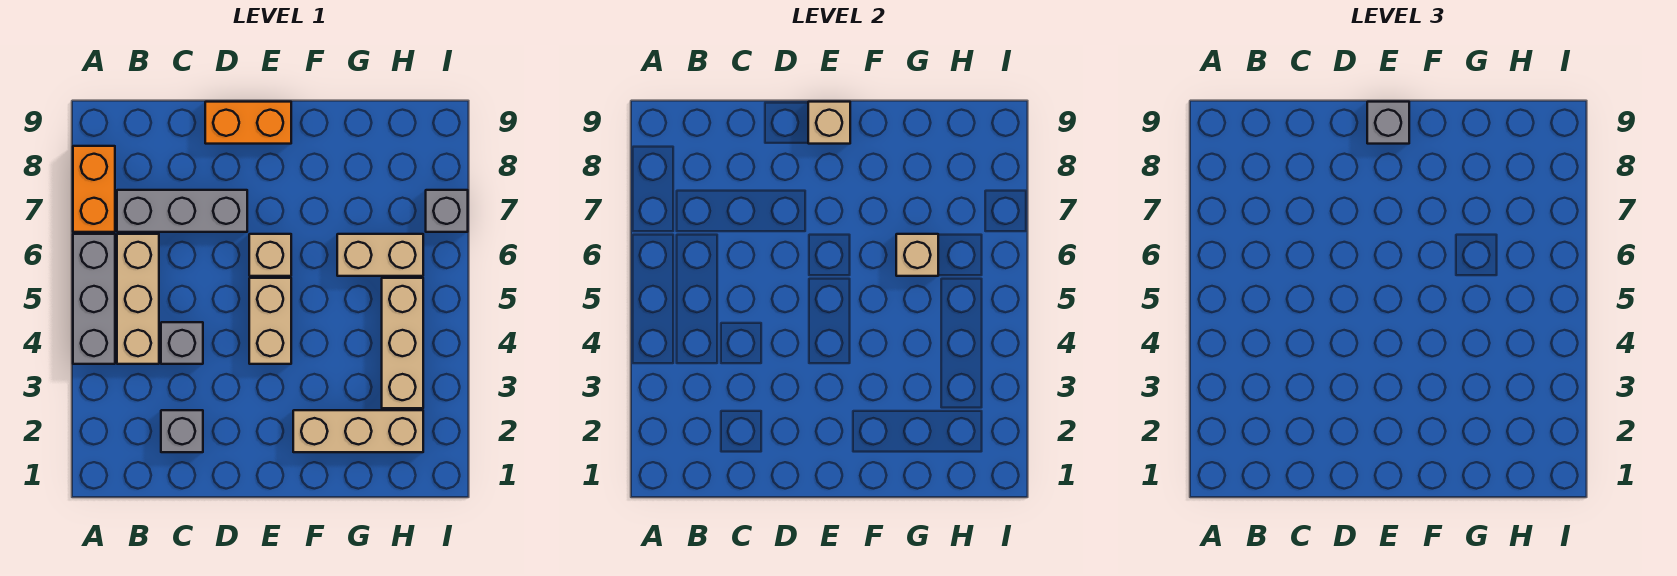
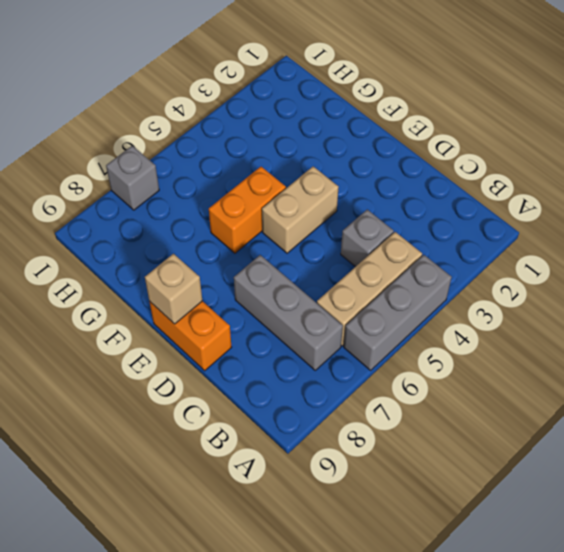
orange 1x2 brick [209,167,286,253] -> orange 1x2 brick moved to [73,146,115,232]
none -> grey 1x1 brick [161,410,203,452]
none -> tan 1x1 brick [249,234,291,276]
none -> tan 1x3 brick [293,410,423,452]

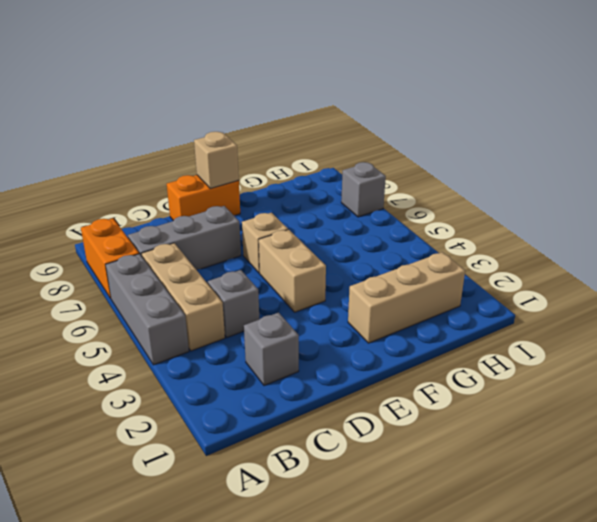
none -> tan 1x2 brick [337,234,423,276]
none -> tan 1x3 brick [382,278,423,408]
none -> tan 1x1 brick [896,234,938,276]

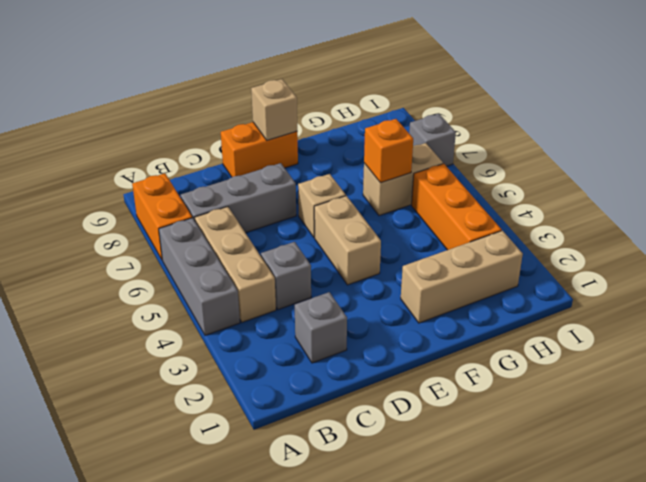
orange 1x1 brick [364,119,413,183] -> tan 1x1 brick [896,234,938,276]
orange 1x3 brick [412,164,502,250] -> tan 1x3 brick [382,278,423,408]
none -> grey 1x1 brick [1367,102,1409,144]

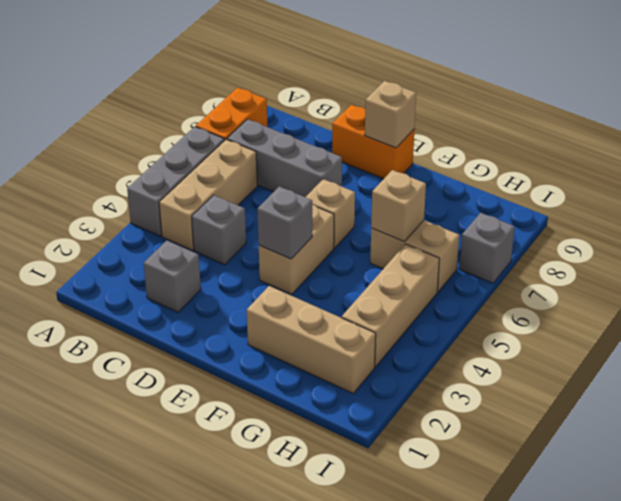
grey 1x1 brick [257,187,312,259] -> grey 1x1 brick moved to [1367,102,1409,144]

